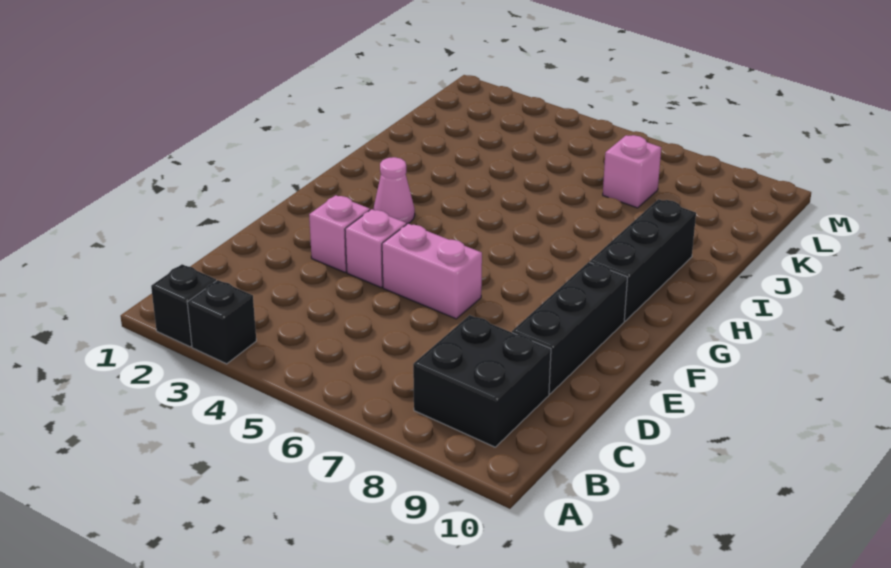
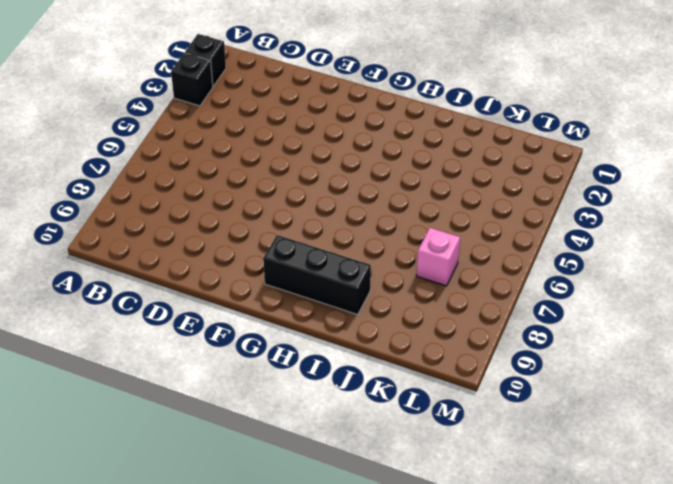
none -> black 2x2 brick [413,315,551,447]
none -> black 1x3 brick [512,262,628,394]

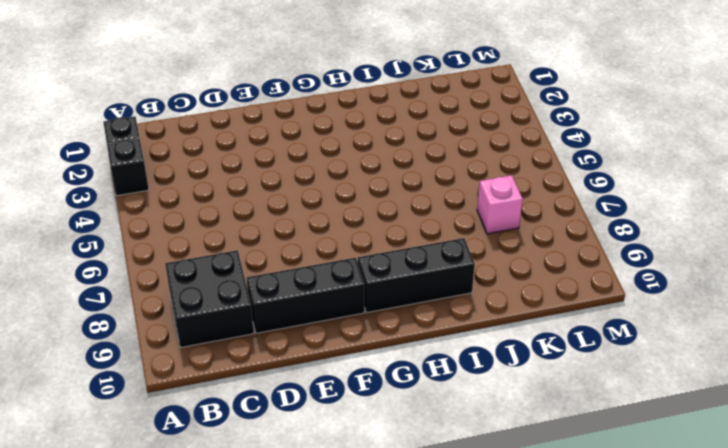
none -> pink 1x1 brick [309,195,370,272]
none -> pink 1x1 brick [345,209,406,287]

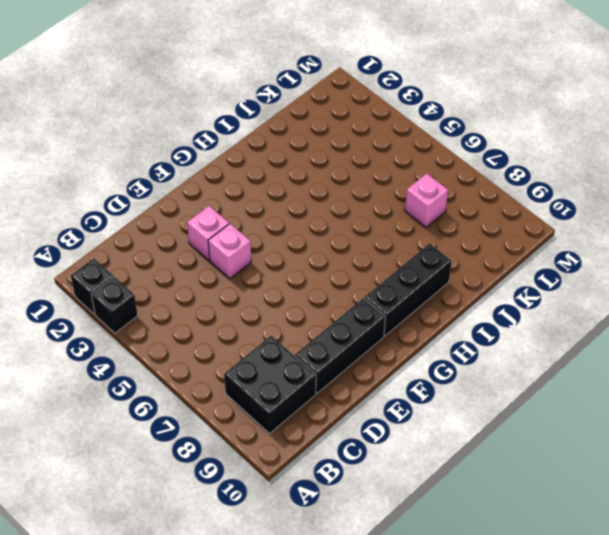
none -> pink 1x2 brick [382,224,482,319]
none -> pink 1x1 cone [373,157,415,224]

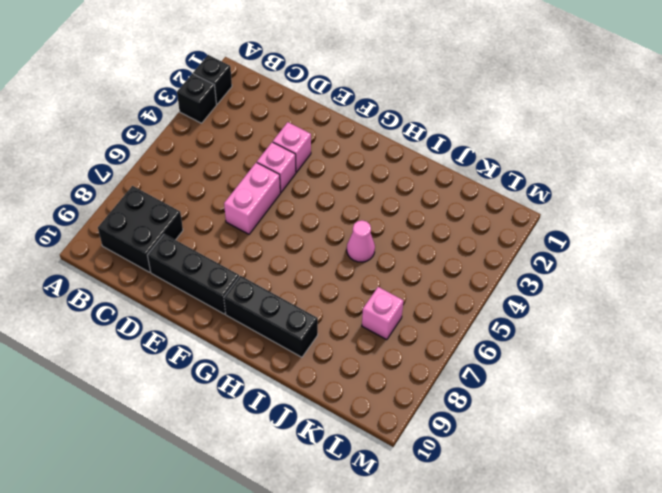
pink 1x1 cone [347,220,375,262] -> pink 1x1 cone moved to [373,157,415,224]

